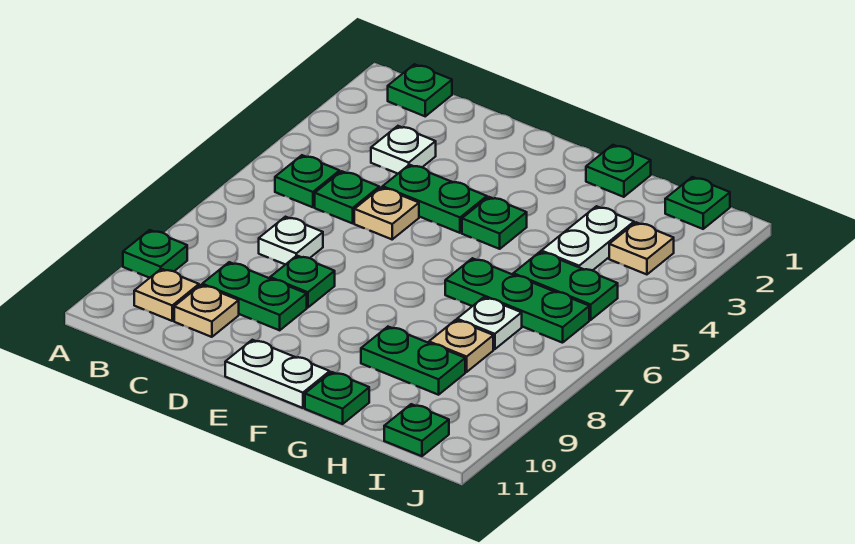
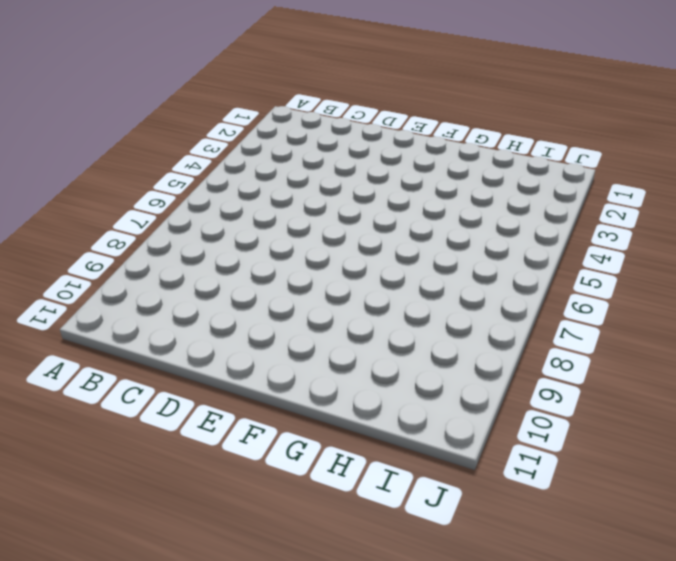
none -> green 1x1 plate [123,230,187,278]
none -> green 1x1 plate [388,64,452,116]
none -> green 1x1 plate [275,155,340,207]

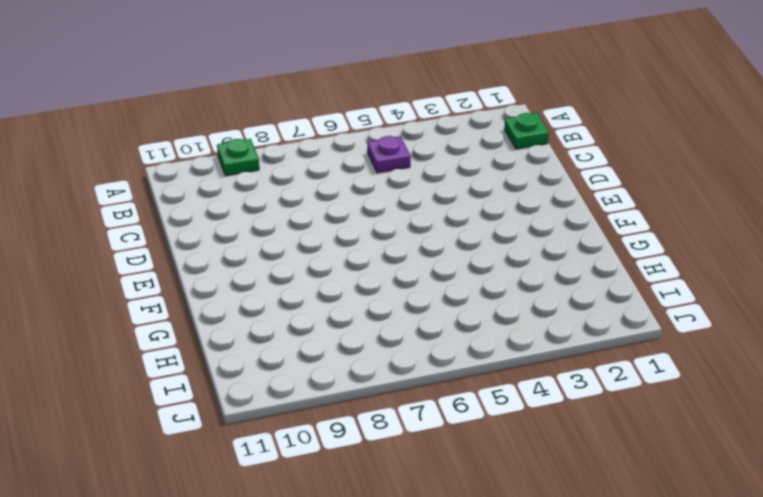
purple 1x1 plate [367,136,411,173] -> green 1x1 plate [275,155,340,207]
none -> tan 1x1 plate [134,269,199,321]
none -> white 1x1 plate [371,126,436,174]
none -> green 1x1 plate [315,171,379,223]

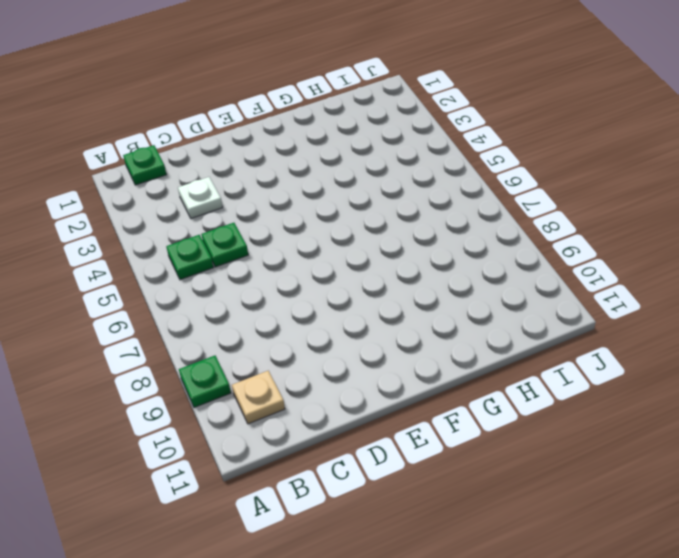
none -> white 1x1 plate [259,217,323,265]
none -> green 1x2 plate [202,262,307,330]
none -> tan 1x1 plate [174,285,239,337]

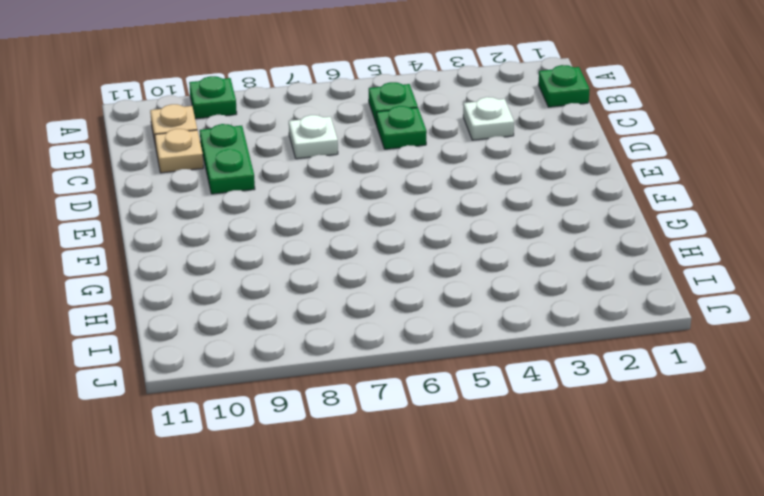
none -> green 1x2 plate [383,165,487,233]
none -> tan 1x1 plate [354,187,419,239]
none -> green 1x1 plate [270,256,335,308]

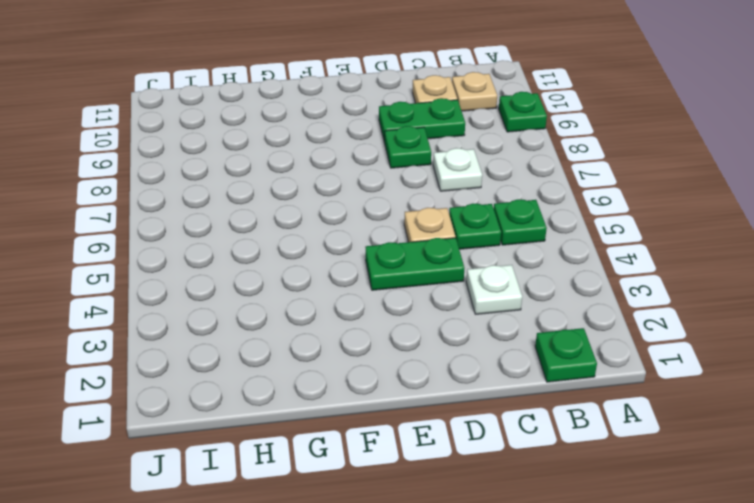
none -> white 1x2 plate [225,340,330,408]
none -> green 1x1 plate [462,197,527,249]
none -> green 1x1 plate [586,145,651,197]

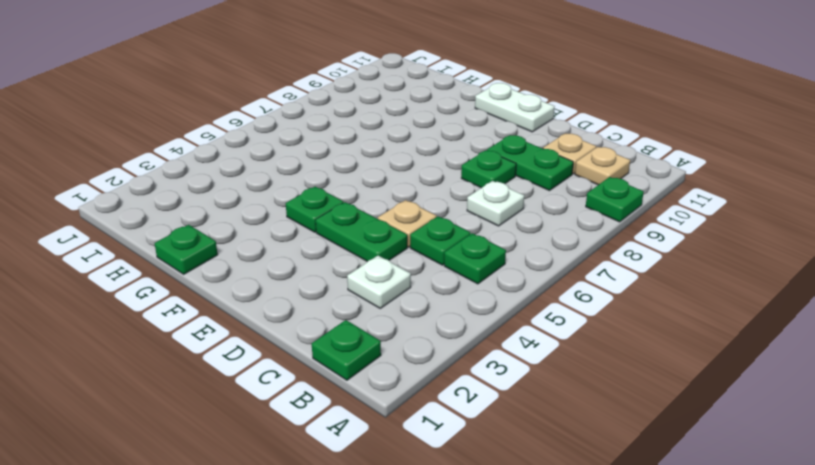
none -> green 1x3 plate [445,258,589,343]
none -> green 1x2 plate [361,327,465,395]
none -> green 1x1 plate [305,372,369,424]

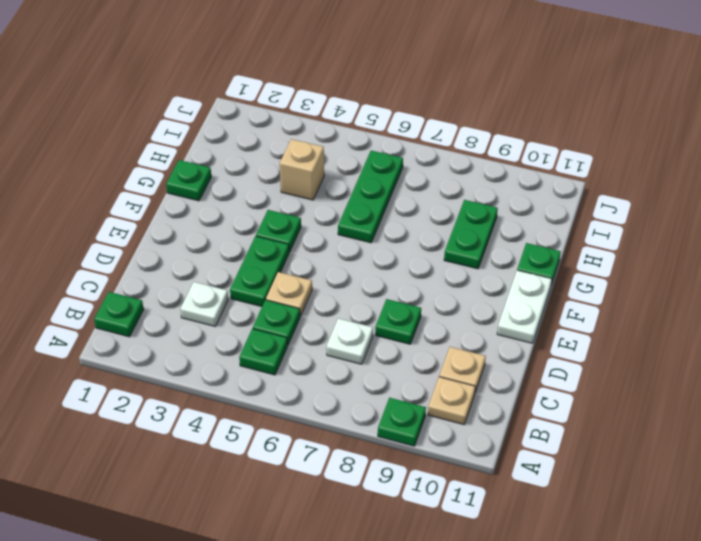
tan 1x1 brick [280,139,324,200] -> white 1x2 plate [541,206,634,271]
none -> green 1x2 plate [202,262,307,330]
none -> green 1x2 plate [513,252,618,320]
none -> white 1x1 plate [457,297,522,349]

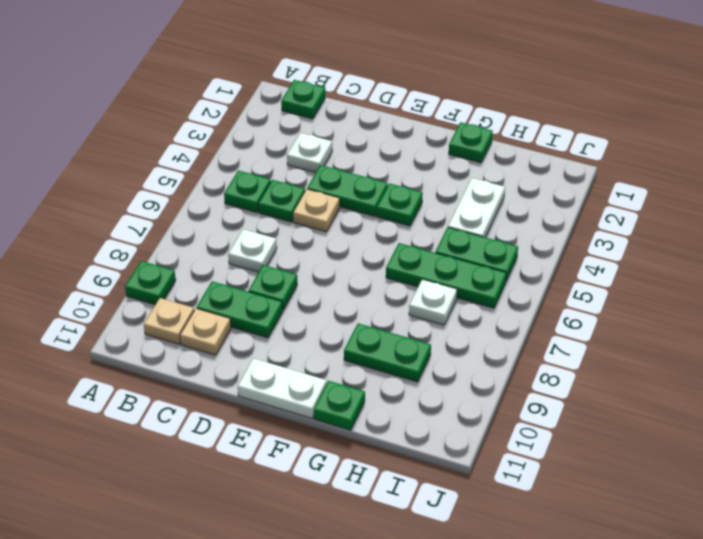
none -> tan 1x1 plate [429,320,493,372]
none -> green 1x1 plate [665,177,730,229]
none -> tan 1x1 plate [609,222,674,274]

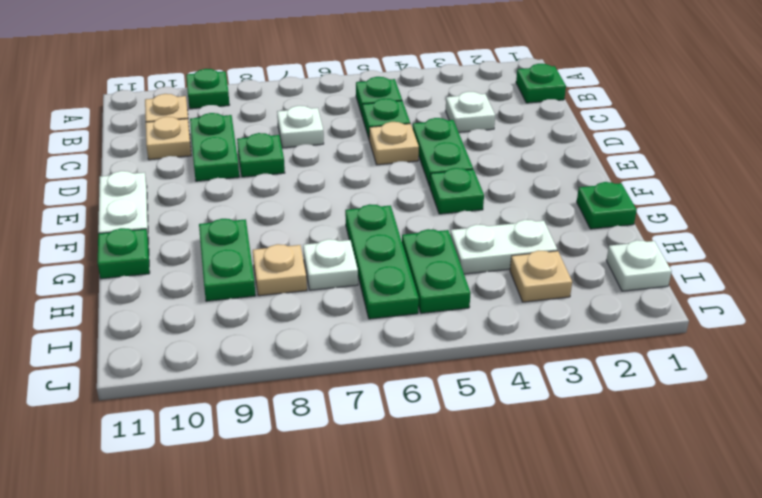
white 1x1 plate [606,240,672,291] -> green 1x1 plate [665,177,730,229]
none -> green 1x1 plate [384,404,449,456]

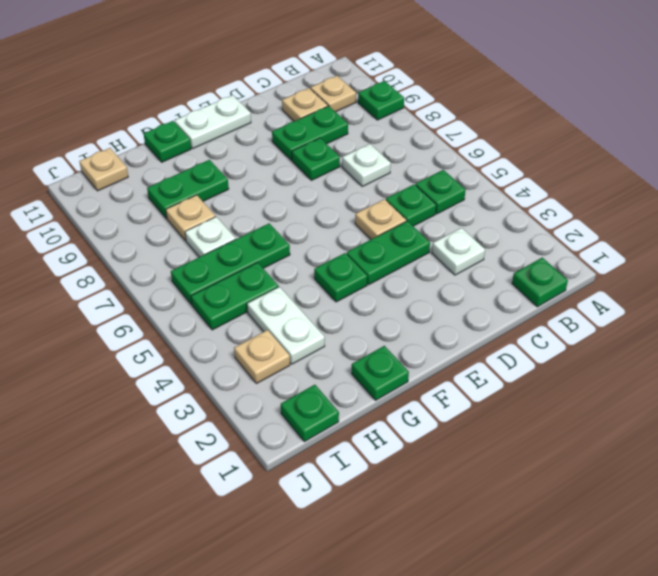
tan 1x1 plate [79,148,128,191] -> green 1x1 plate [384,404,449,456]

